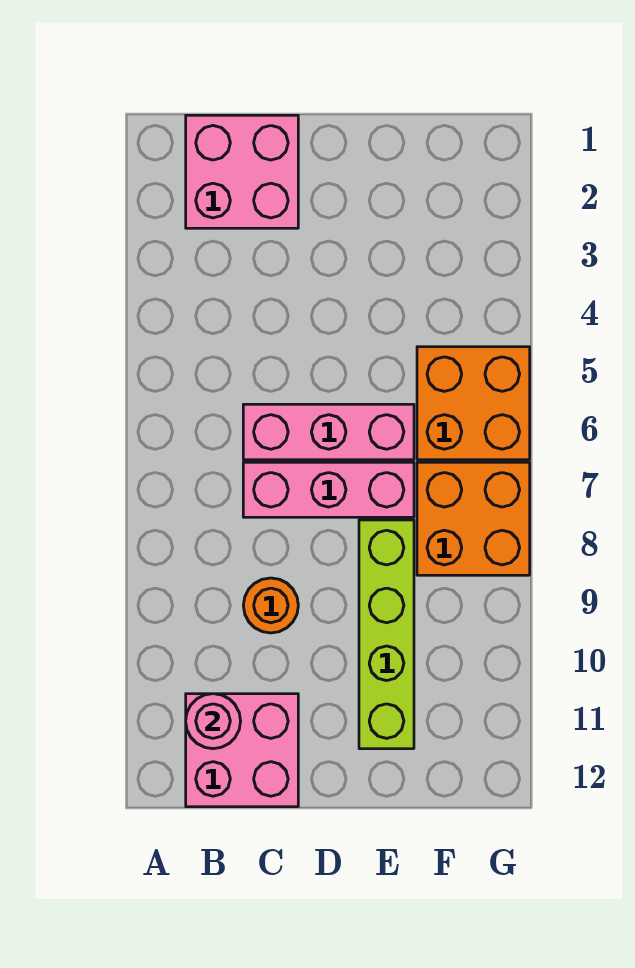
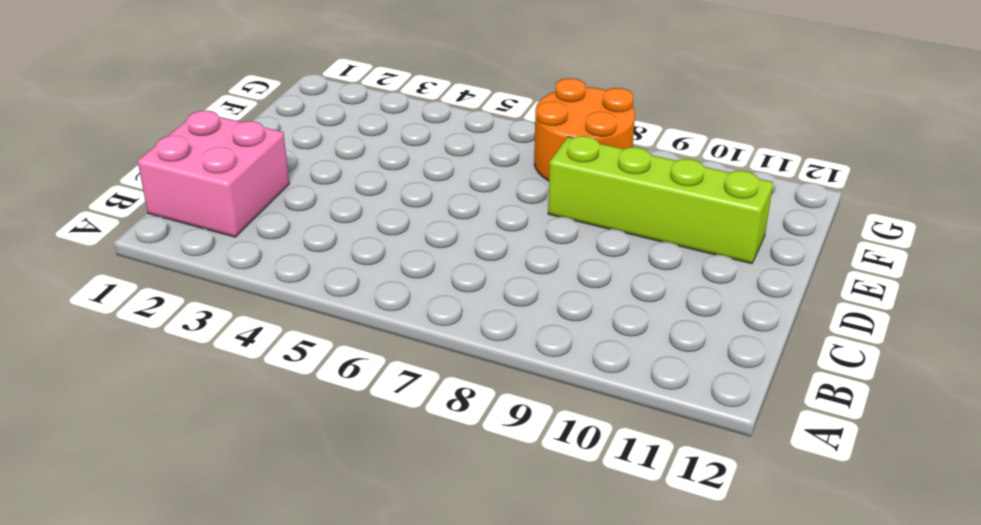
orange 2x2 round brick [534,78,635,181] -> orange 2x2 brick [417,462,530,575]
none -> pink 2x2 brick [186,694,298,807]
none -> pink 1x3 brick [243,404,414,460]

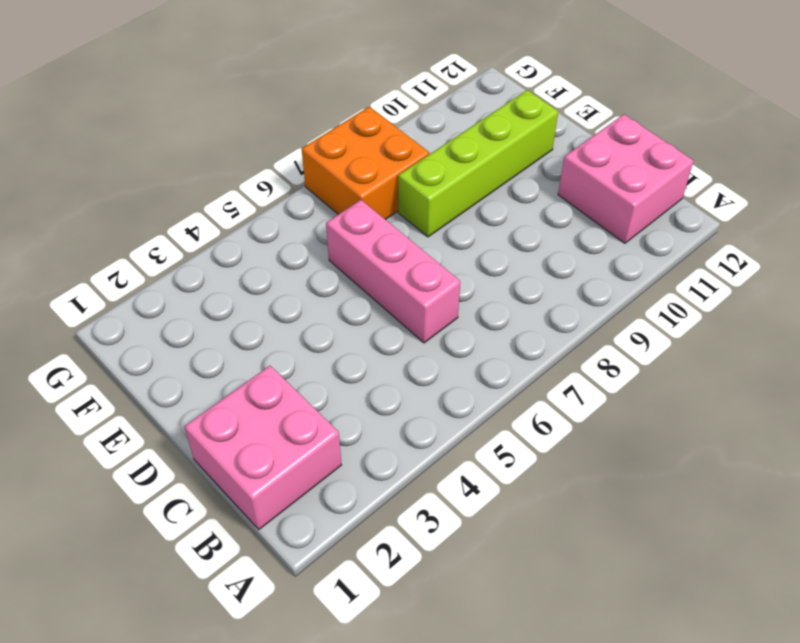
none -> pink 1x3 brick [243,462,414,517]
none -> orange 1x1 round brick [243,578,298,633]

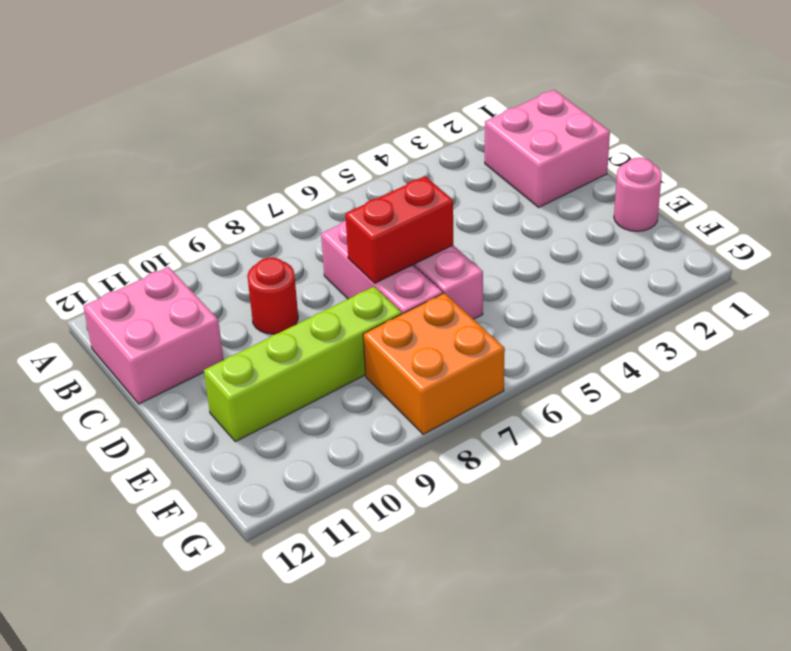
red 1x1 round brick [247,258,298,334] -> orange 1x1 round brick [243,578,298,633]
red 1x2 brick [345,176,453,283] -> none
pink 1x1 round brick [614,158,662,231] -> pink 1x1 round brick moved to [186,694,241,749]
none -> orange 2x2 brick [417,347,530,460]

